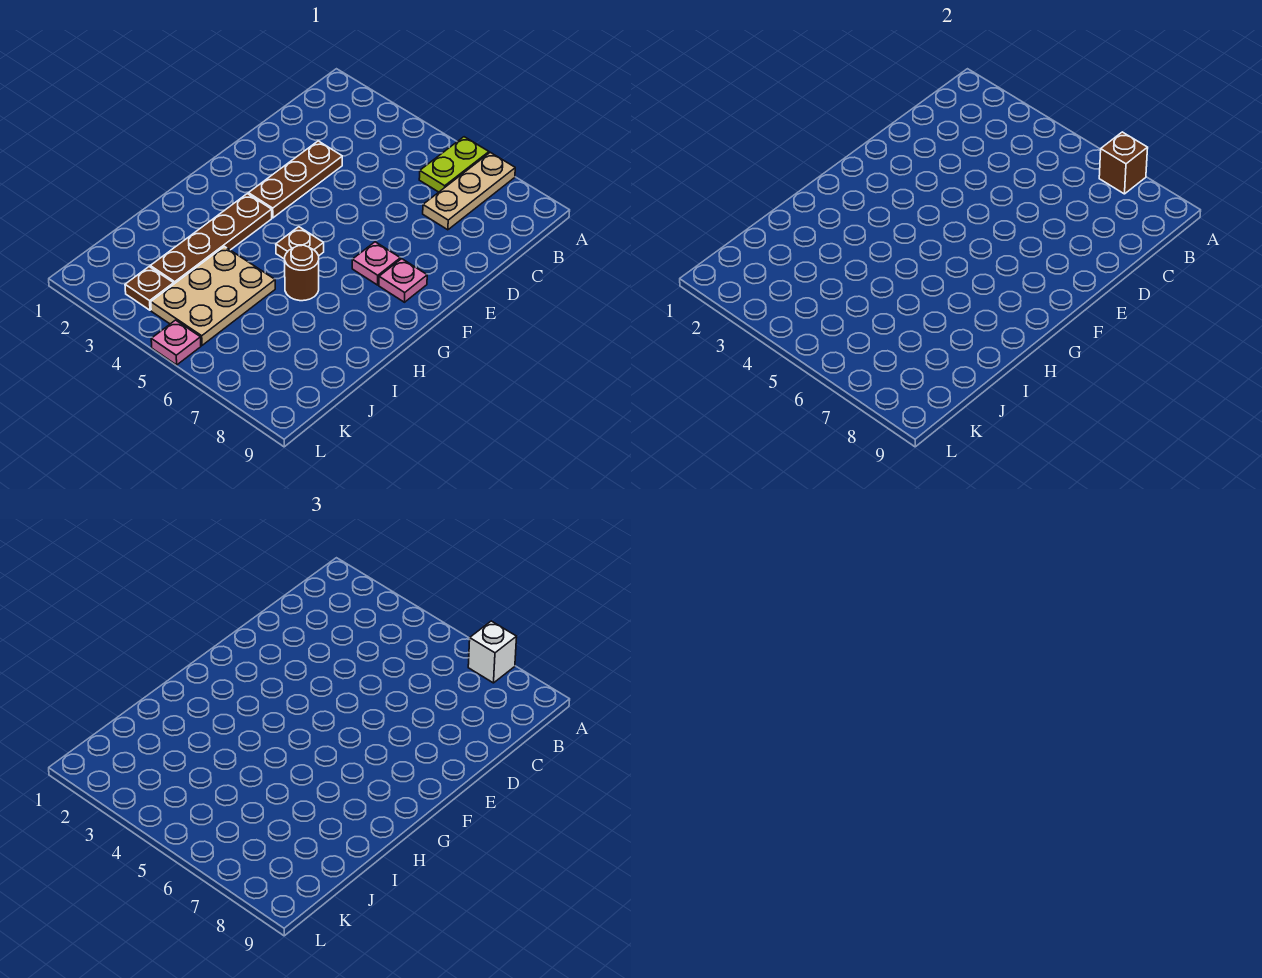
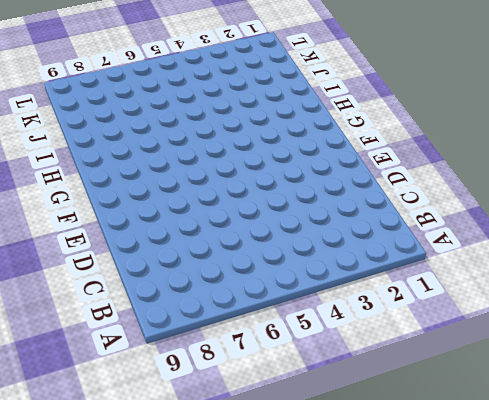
none -> lime 1x2 plate [419,137,489,192]
none -> tan 1x3 plate [423,152,515,230]
none -> brown 1x3 plate [248,141,342,218]

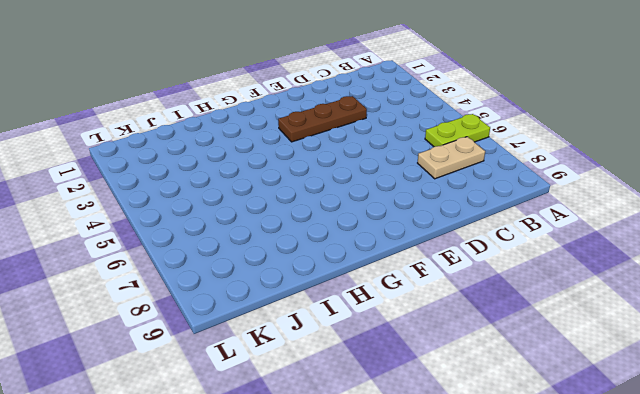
tan 1x2 plate [418,137,485,179] -> tan 1x3 plate [423,152,515,230]
none -> pink 1x1 plate [352,242,400,285]
none -> pink 1x1 plate [379,259,427,302]
none -> brown 1x4 plate [150,194,272,284]

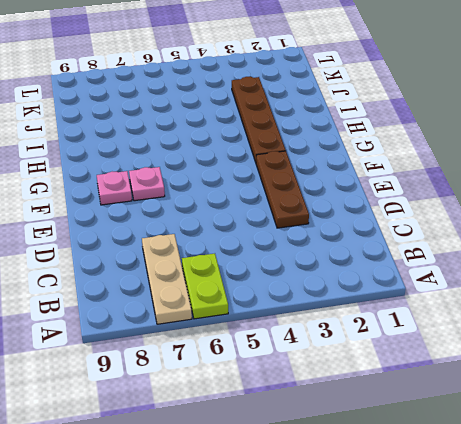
none -> brown 1x1 plate [276,227,324,259]
none -> brown 1x1 round brick [285,245,319,301]
none -> tan 2x3 plate [151,246,275,345]

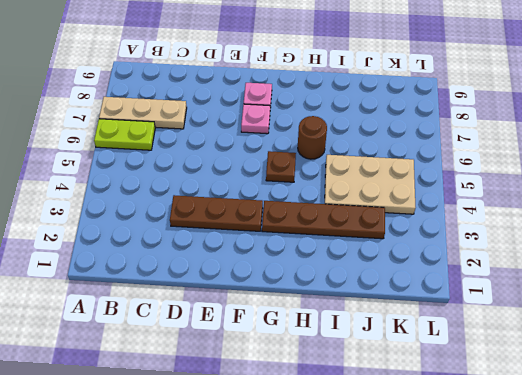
none -> brown 1x1 plate [125,267,174,310]
none -> pink 1x1 plate [151,320,201,365]
none -> brown 1x1 brick [1099,132,1148,194]

